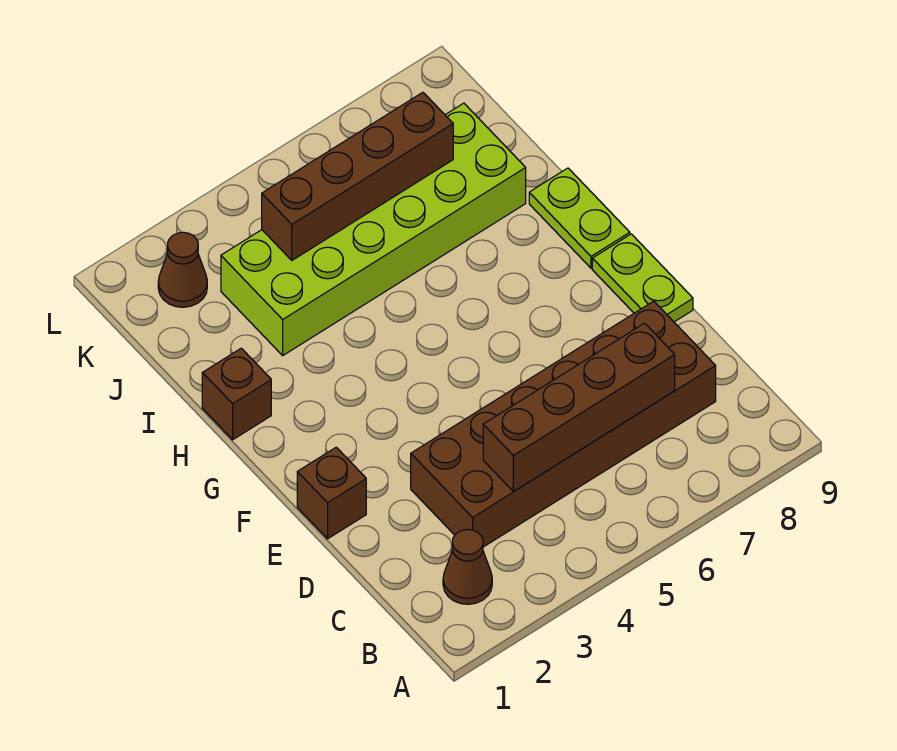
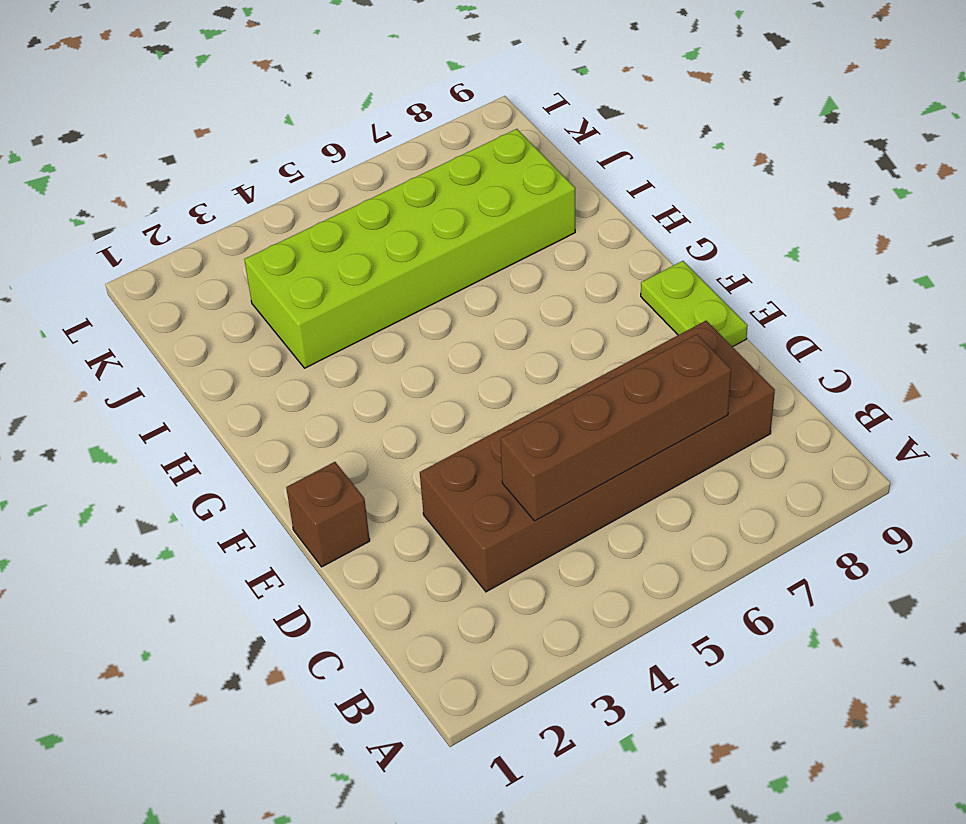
none -> brown 1x1 cone [443,529,492,604]
none -> lime 1x2 plate [529,168,630,268]

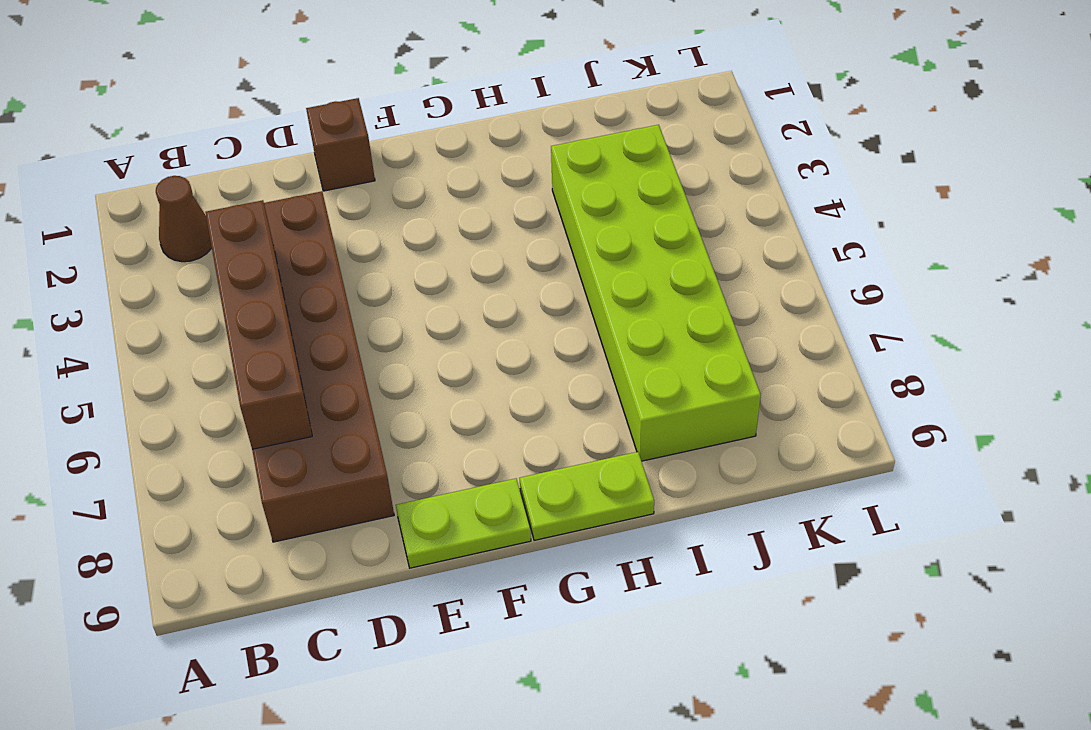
none -> brown 1x1 brick [202,348,271,440]
none -> brown 1x1 cone [158,232,207,307]

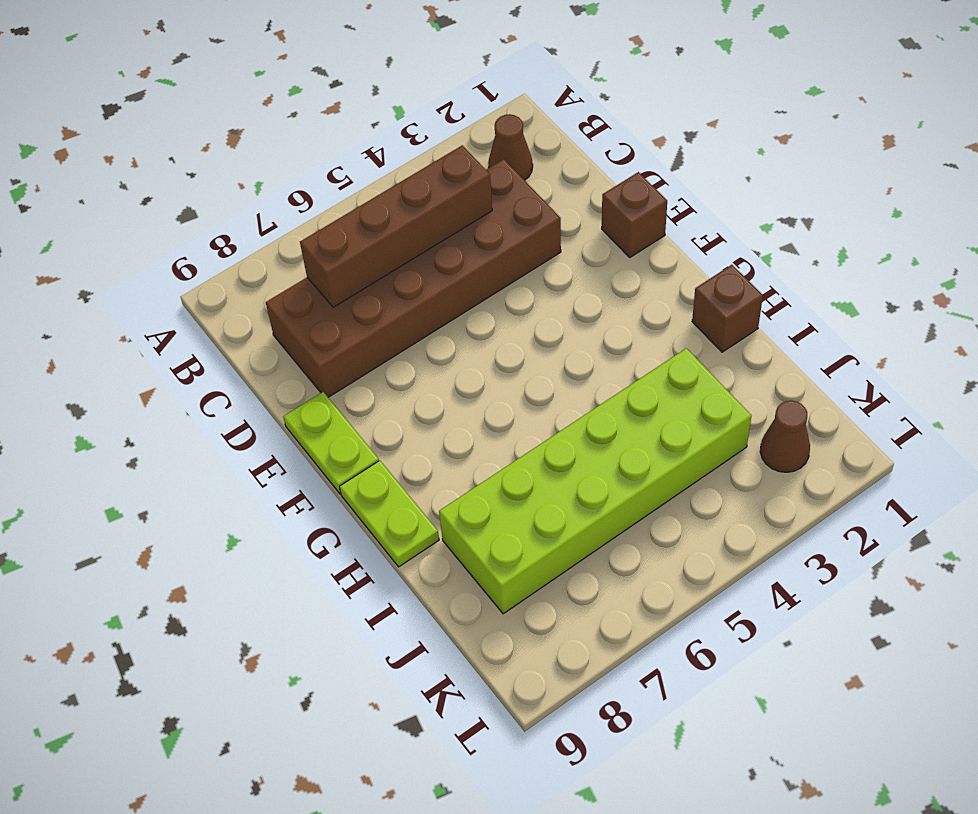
none -> brown 1x4 brick [262,92,453,260]

